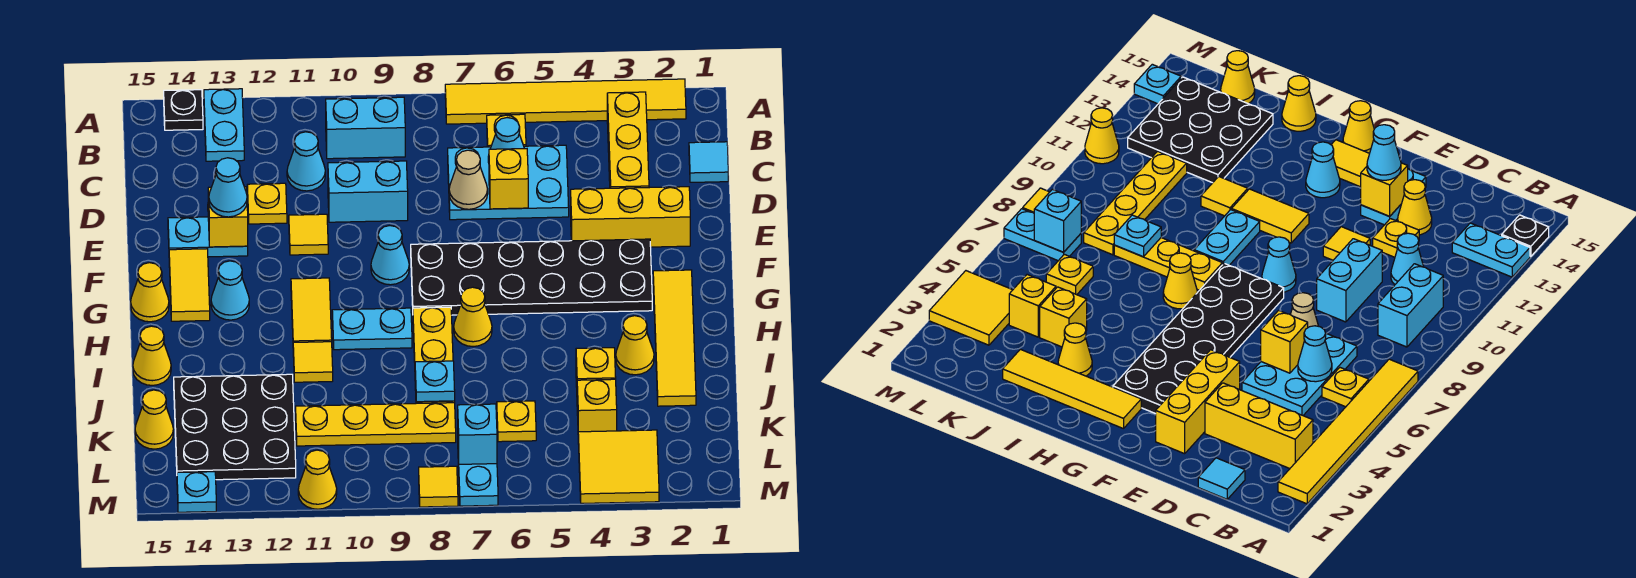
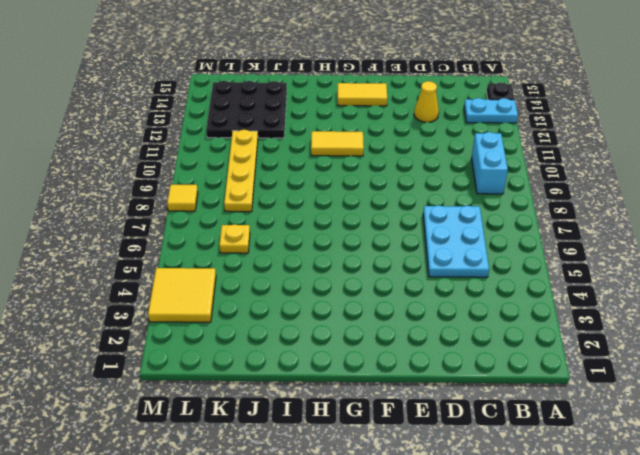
none -> yellow 1x6 tile [445,79,686,124]
none -> yellow 1x3 brick [607,92,649,188]
none -> yellow 1x1 plate [487,114,526,147]
none -> cyan 1x1 tile [689,142,728,182]

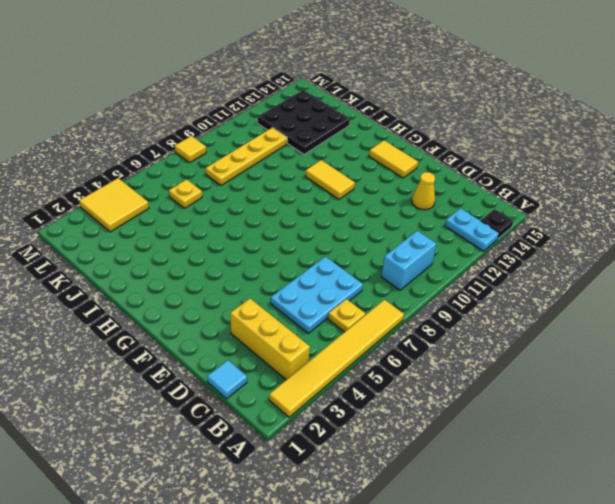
none -> cyan 1x1 cone [287,132,325,191]
none -> cyan 1x2 brick [328,161,408,222]
none -> yellow 1x1 plate [247,183,287,224]
none -> yellow 1x3 brick [571,187,690,247]

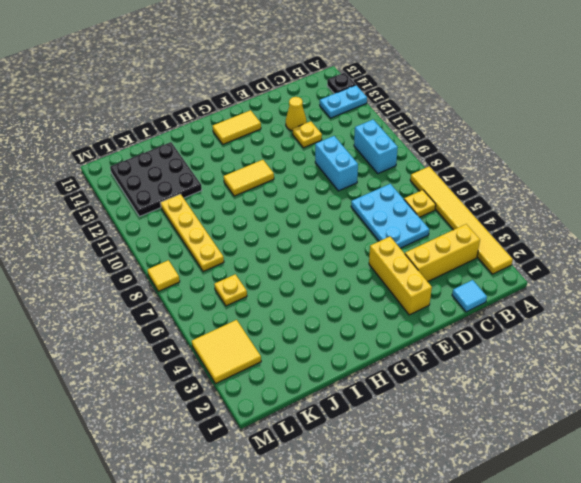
none -> cyan 1x1 cone [287,132,325,191]
none -> yellow 1x1 tile [289,214,328,255]
none -> cyan 1x2 plate [168,217,248,257]
none -> black 2x6 plate [411,239,652,315]

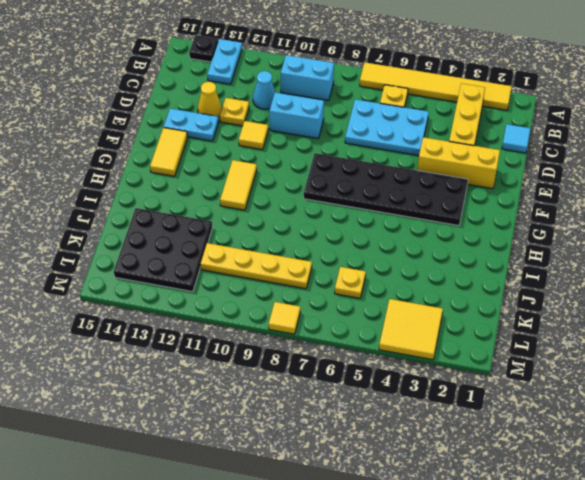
none -> cyan 1x1 cone [371,226,409,285]
none -> yellow 1x4 tile [653,270,696,406]
none -> cyan 1x1 cone [211,261,249,320]
none -> yellow 1x1 cone [131,263,169,322]

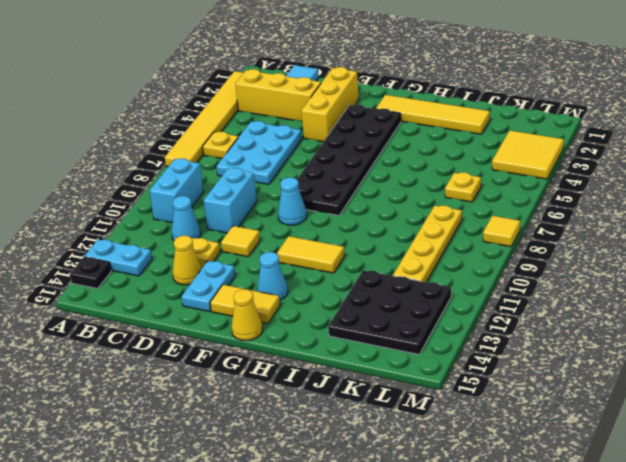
none -> yellow 1x1 cone [454,287,492,347]
none -> yellow 1x3 plate [413,307,455,403]
none -> cyan 1x2 plate [332,308,412,350]
none -> yellow 1x1 cone [616,316,654,375]

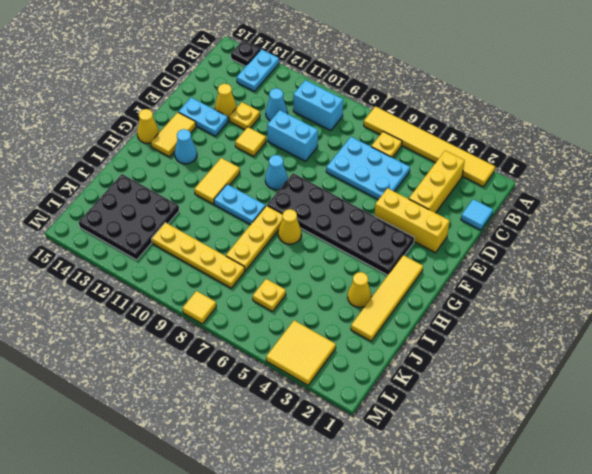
none -> yellow 1x1 tile [293,342,333,382]
none -> yellow 1x1 cone [133,326,171,385]
none -> yellow 1x1 brick [576,348,616,387]
none -> yellow 1x1 brick [577,379,617,432]

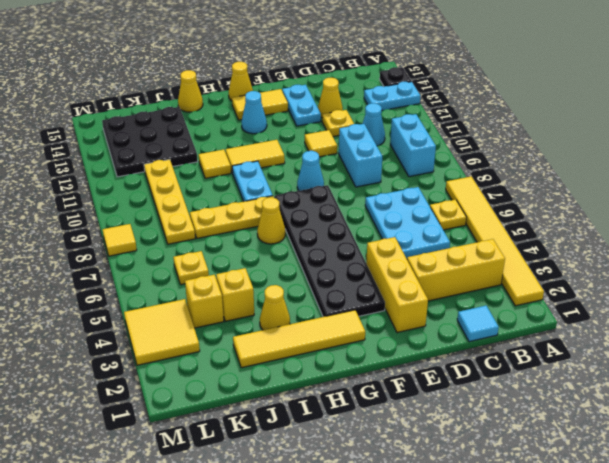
none -> yellow 1x1 cone [135,390,173,449]
none -> cyan 1x2 plate [458,458,498,506]
none -> yellow 1x1 cone [298,450,337,509]
none -> cyan 1x1 plate [177,472,216,512]

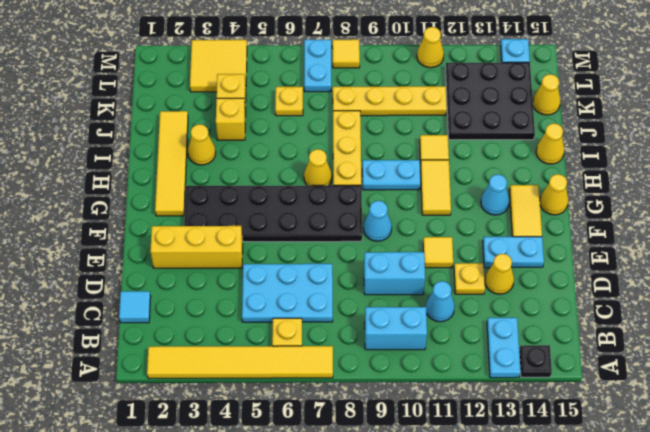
none -> yellow 1x3 brick [607,92,649,188]
none -> cyan 1x1 cone [488,118,525,163]
none -> yellow 1x1 brick [489,149,528,209]
none -> tan 1x1 cone [449,150,488,209]

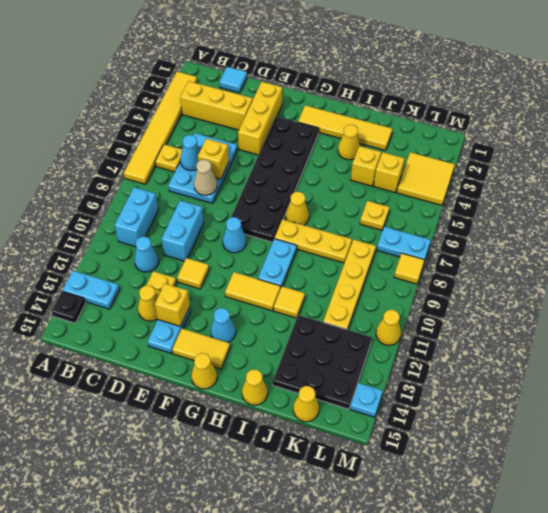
none -> cyan 1x1 plate [415,361,455,402]
none -> cyan 1x1 brick [458,404,497,464]
none -> cyan 1x1 cone [209,158,247,217]

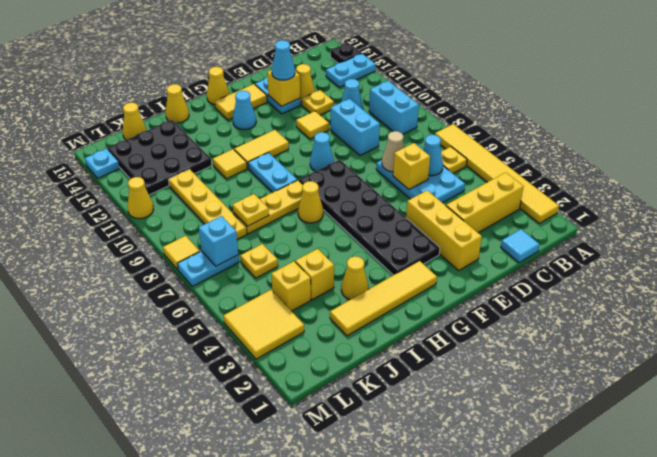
yellow 1x1 plate [233,194,269,226] -> cyan 1x1 plate [415,361,455,402]

